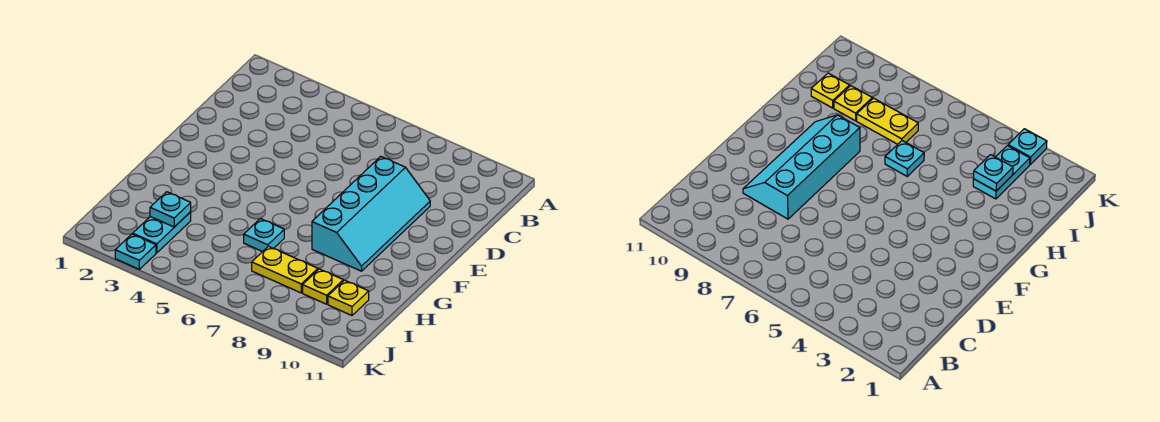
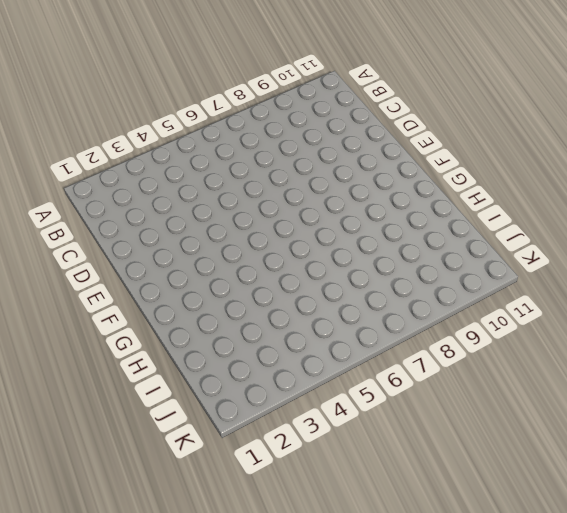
none -> cyan 2x4 slope [312,156,430,271]
none -> cyan 1x1 plate [244,219,284,252]

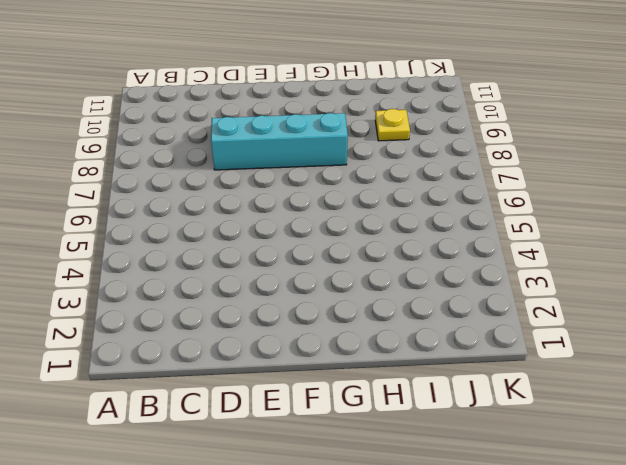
none -> cyan 1x1 plate [244,219,284,252]
none -> cyan 1x2 plate [133,212,191,253]

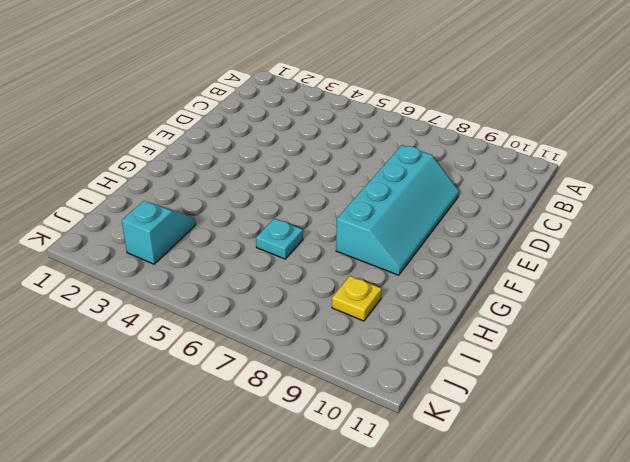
cyan 1x2 slope [122,201,196,264] -> cyan 1x2 plate [133,212,191,253]
none -> yellow 1x2 plate [252,246,318,293]
none -> yellow 1x1 plate [328,280,369,315]

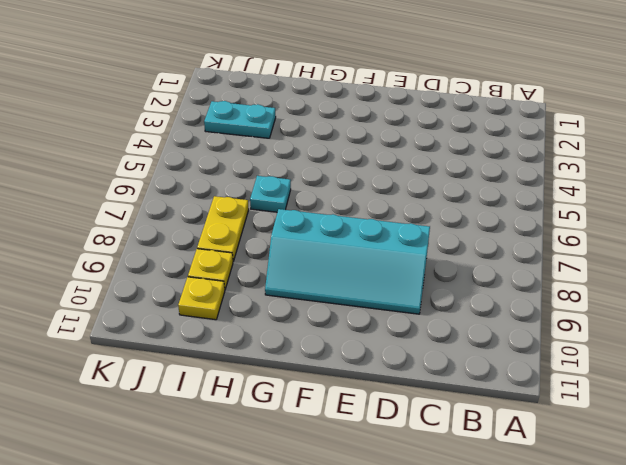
none -> cyan 1x1 plate [115,234,156,269]
none -> cyan 1x1 plate [150,192,191,227]

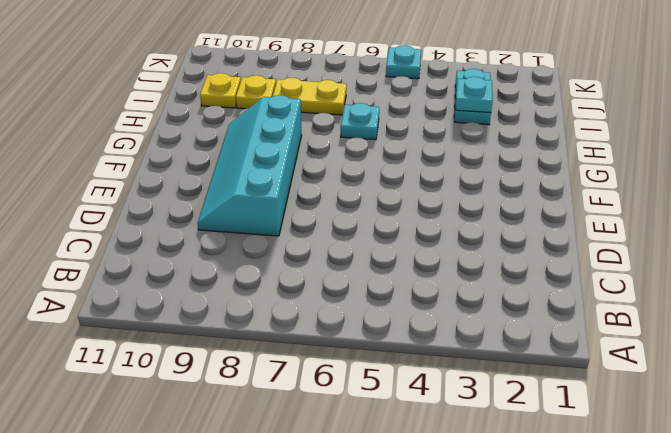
cyan 1x1 plate [386,45,421,79] -> cyan 1x1 plate moved to [115,234,156,269]

